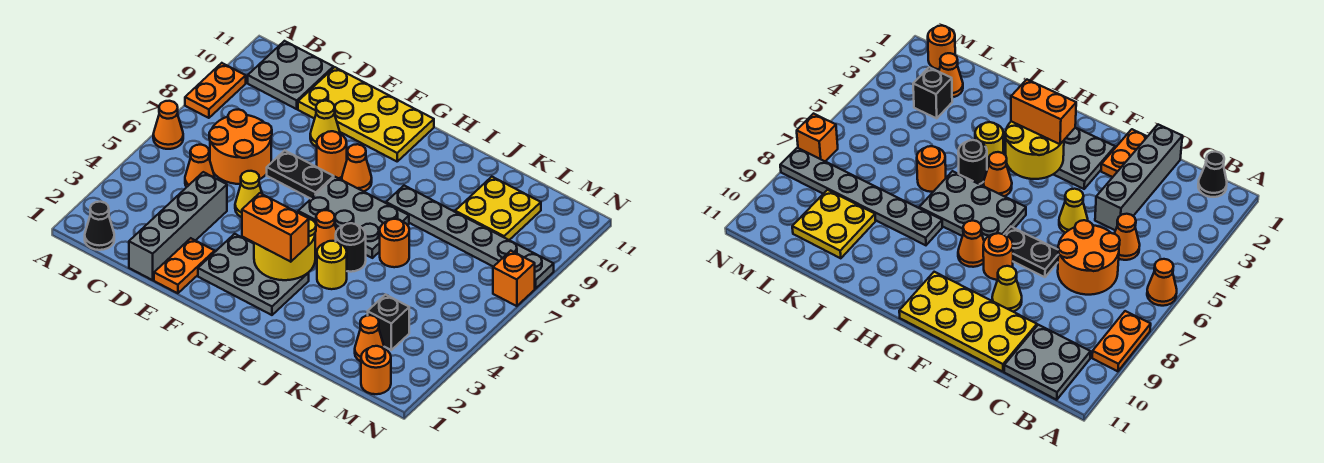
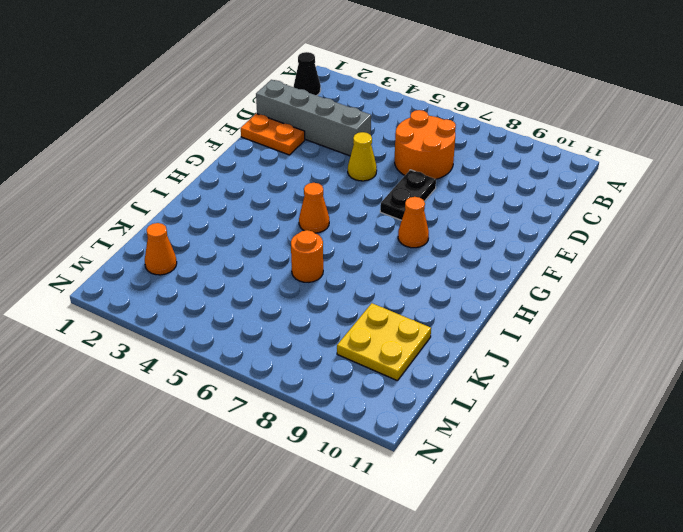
none -> orange 1x1 cone [153,101,183,149]
none -> orange 1x2 plate [185,63,246,118]
none -> grey 2x2 plate [248,41,333,109]

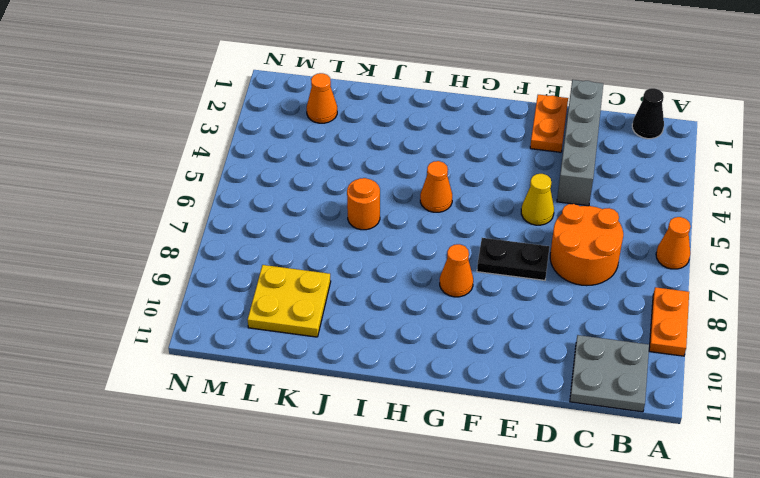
none -> orange 1x1 cone [185,145,215,187]
none -> yellow 2x4 plate [298,67,434,161]
none -> yellow 1x1 cone [310,101,340,147]

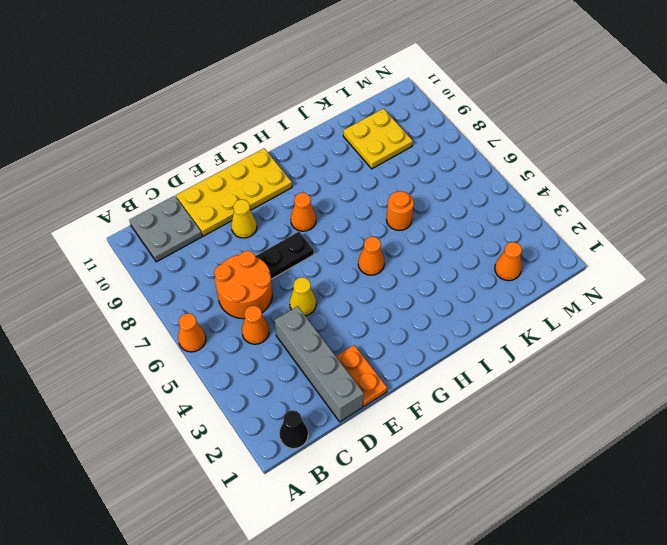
none -> orange 1x2 plate [185,63,246,118]
none -> grey 2x3 plate [198,234,309,315]
none -> orange 1x1 round brick [317,131,347,178]

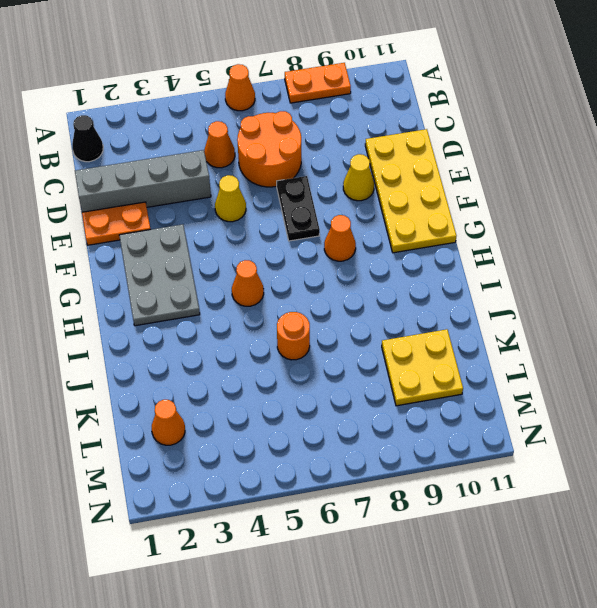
none -> grey 2x2 plate [248,41,333,109]
none -> orange 1x1 round brick [317,131,347,178]
none -> grey 2x3 plate [298,177,409,258]

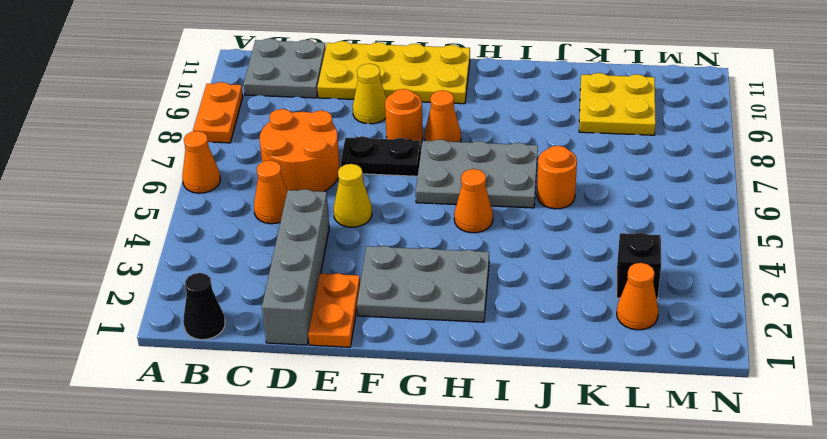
none -> yellow 1x1 round brick [317,241,347,289]
none -> black 1x1 round brick [336,223,366,272]
none -> grey 1x6 plate [386,186,554,289]

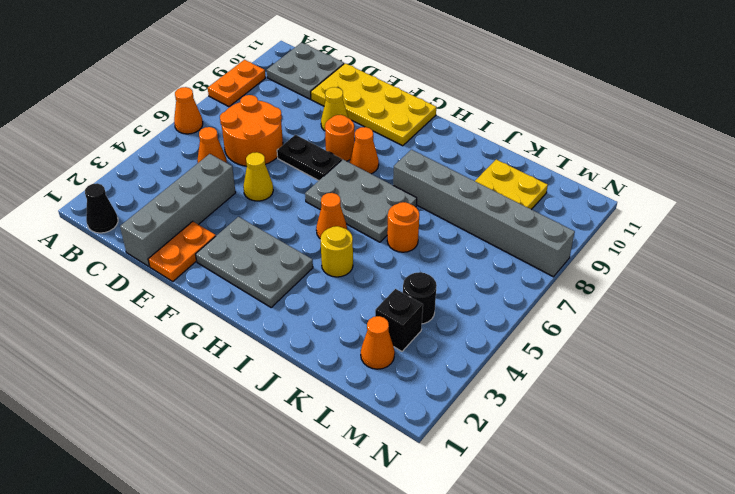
grey 1x6 brick [393,150,575,277] -> grey 1x6 plate [386,186,554,289]
black 1x1 round brick [403,272,437,324] -> black 1x1 round brick moved to [336,223,366,272]
none -> orange 1x1 round brick [361,346,391,394]
none -> orange 1x1 brick [493,251,535,306]
none -> yellow 2x2 round brick [254,215,316,280]

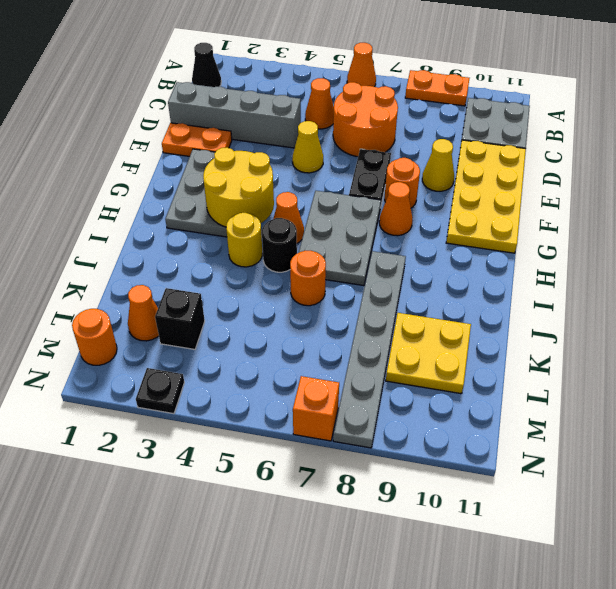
black 1x1 plate [136,368,184,414] -> none
none -> orange 1x2 brick [242,193,309,262]

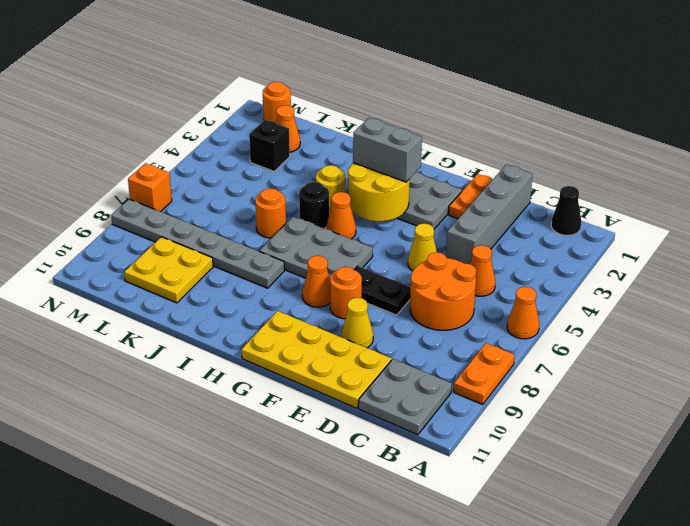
grey 1x2 brick [353,118,422,182] -> orange 1x2 brick [242,193,309,262]

